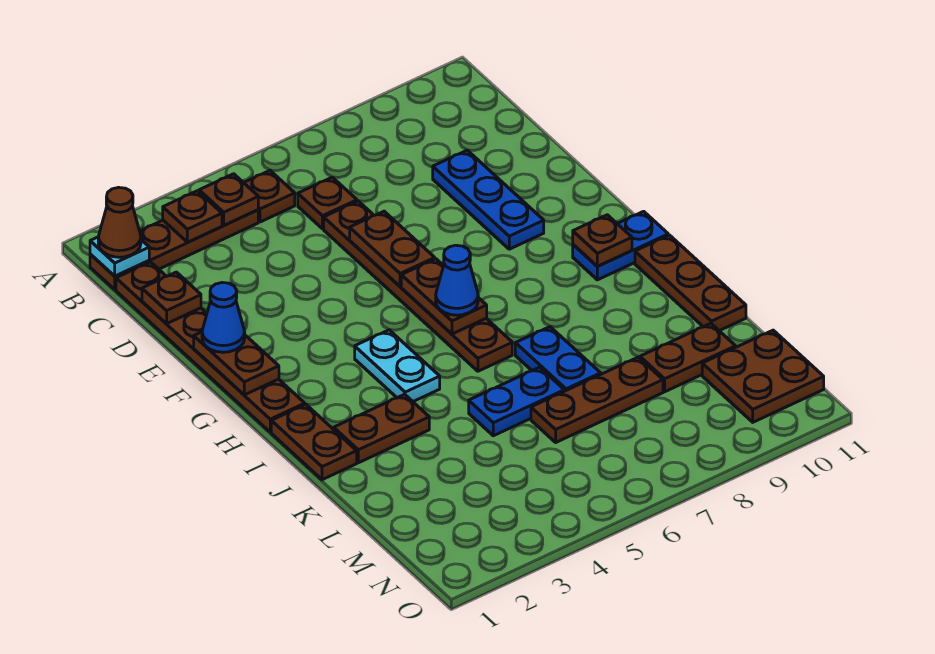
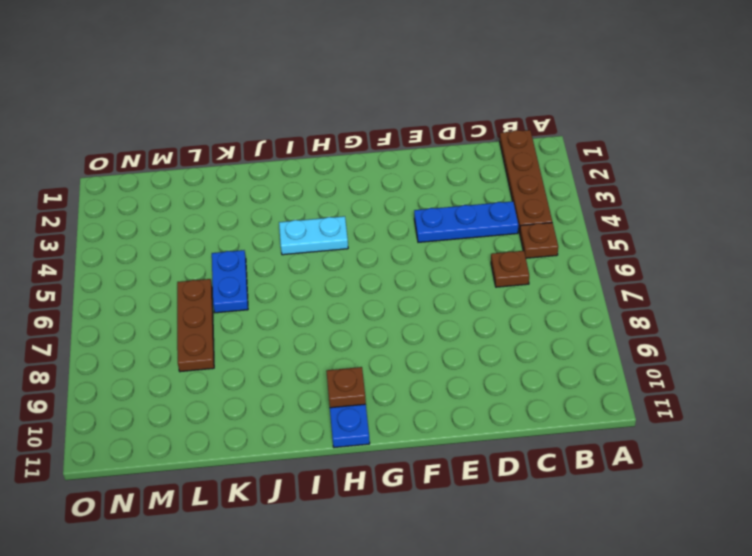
blue 1x3 plate [414,201,518,242] -> blue 1x3 plate moved to [433,150,544,249]
none -> brown 1x6 plate [116,262,305,432]
none -> brown 1x6 plate [324,201,512,371]
none -> brown 1x2 plate [271,405,357,480]

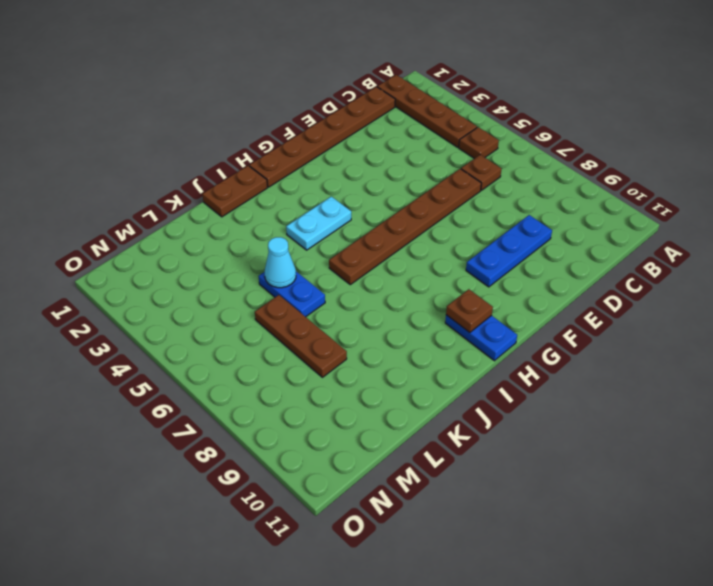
cyan 1x1 cone [265,237,296,288] -> none
none -> brown 1x3 plate [635,235,746,331]
none -> brown 1x2 plate [334,394,429,463]
none -> blue 1x2 plate [515,327,601,391]

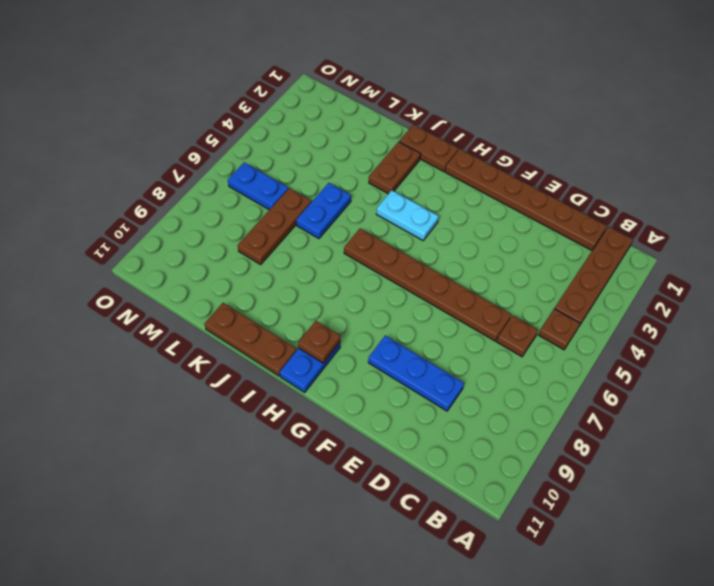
blue 1x2 plate [228,162,288,210] -> blue 1x2 plate moved to [515,327,601,391]
none -> brown 1x2 plate [640,323,736,392]
none -> brown 2x2 plate [702,330,824,422]
none -> cyan 1x1 plate [90,237,149,276]

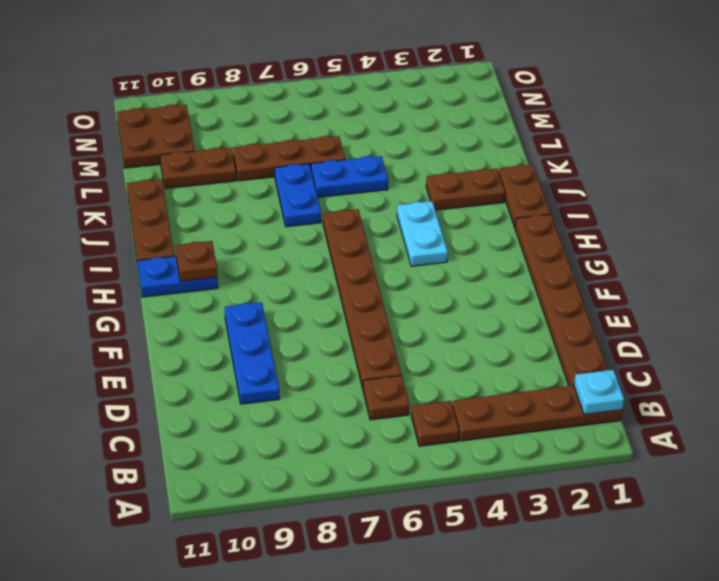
none -> brown 1x1 plate [163,191,222,242]
none -> brown 1x1 plate [199,174,258,225]
none -> brown 1x1 plate [142,272,201,324]

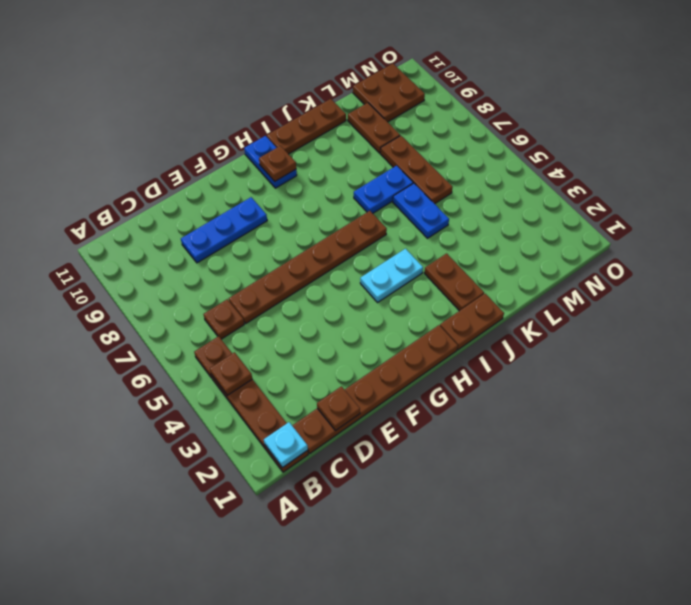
none -> brown 1x1 plate [163,191,222,242]
none -> brown 1x2 plate [350,211,435,287]
none -> brown 1x2 plate [194,332,279,395]

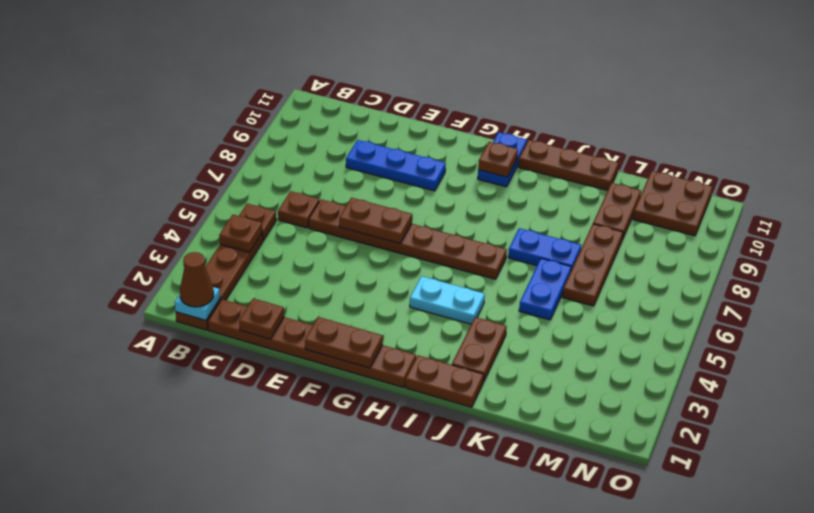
none -> brown 1x1 plate [163,191,222,242]
none -> brown 1x2 plate [401,259,487,334]
none -> blue 1x1 cone [202,283,245,352]

